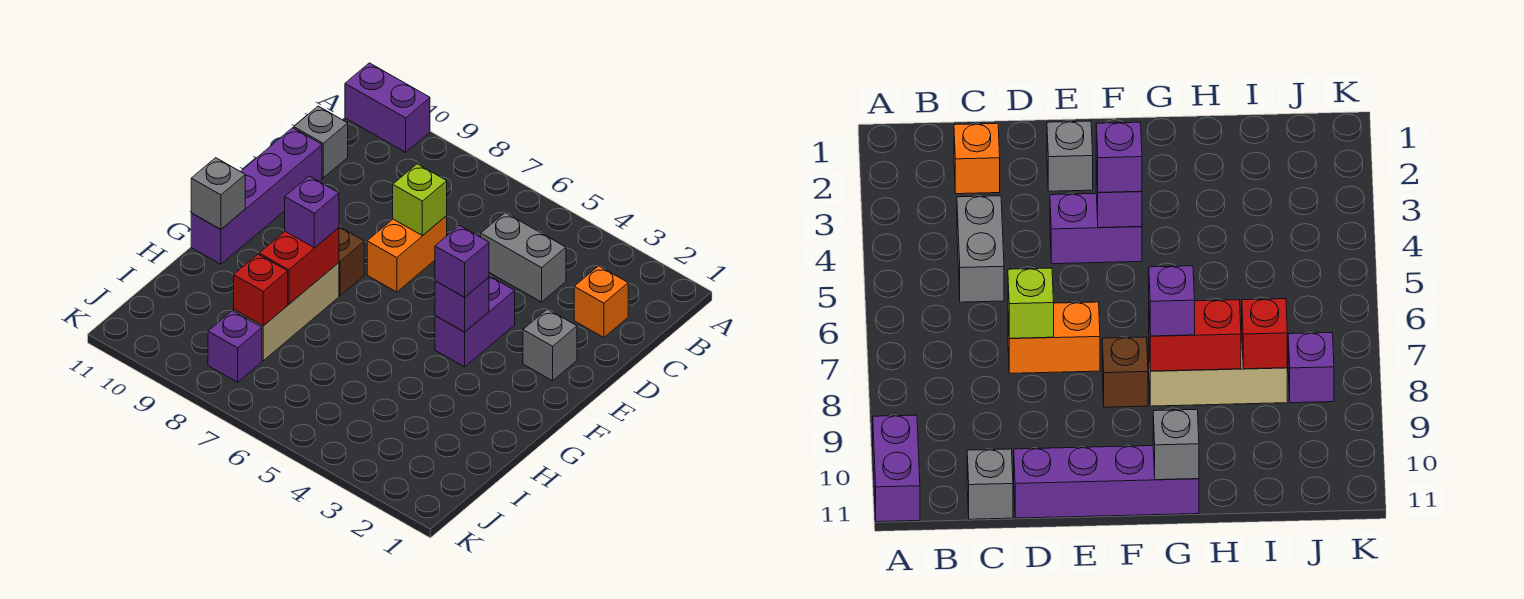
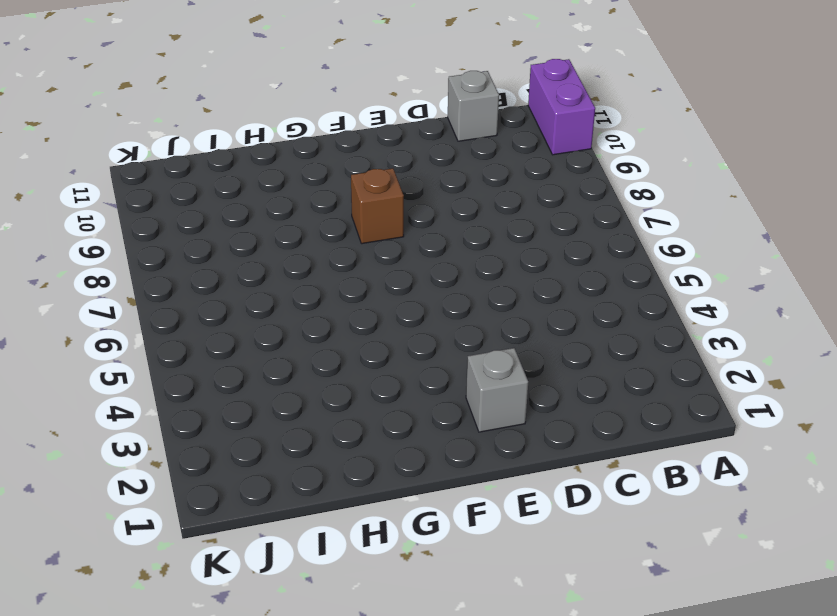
none -> orange 1x1 brick [574,266,628,338]
none -> grey 1x2 brick [481,213,566,302]
none -> orange 1x2 brick [367,216,447,292]

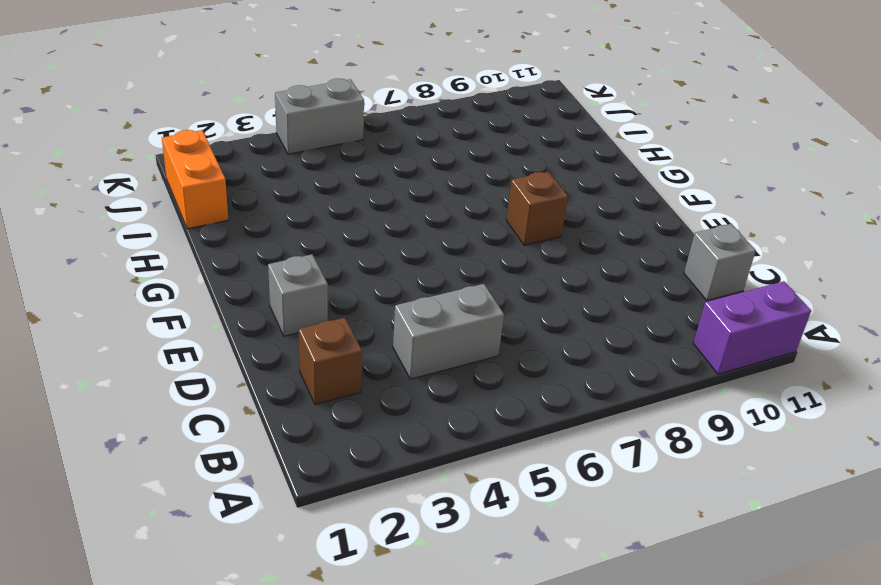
brown 1x1 brick [299,318,362,405] -> orange 1x1 brick [574,266,628,338]
orange 1x2 brick [162,130,228,229] -> orange 1x2 brick moved to [367,216,447,292]
grey 1x2 brick [275,79,364,154] -> none
none -> purple 1x4 brick [191,128,322,264]
none -> purple 1x2 brick [435,276,515,367]
none -> tan 1x3 brick [234,263,339,361]

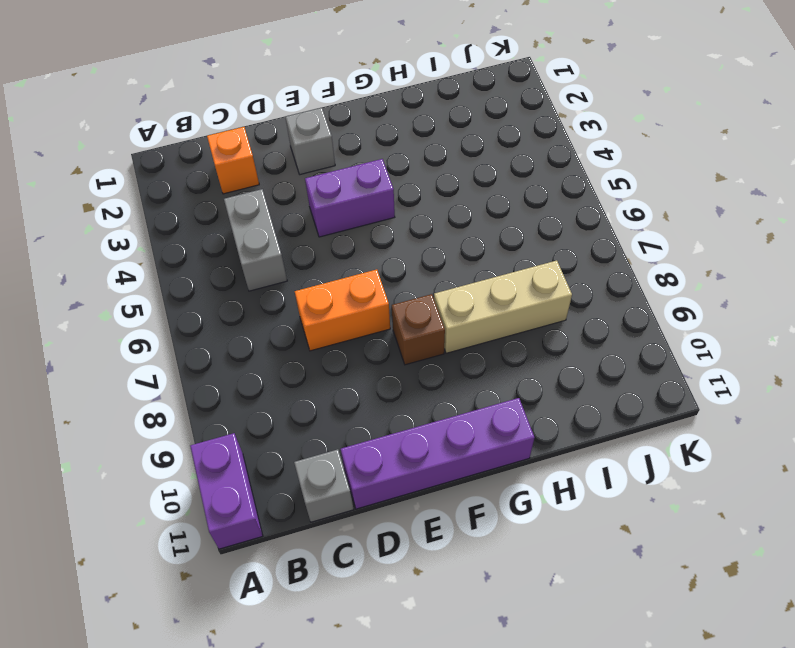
none -> purple 1x1 brick [208,311,262,382]
none -> lime 1x1 brick [393,164,447,236]
none -> purple 1x1 brick [435,277,489,332]

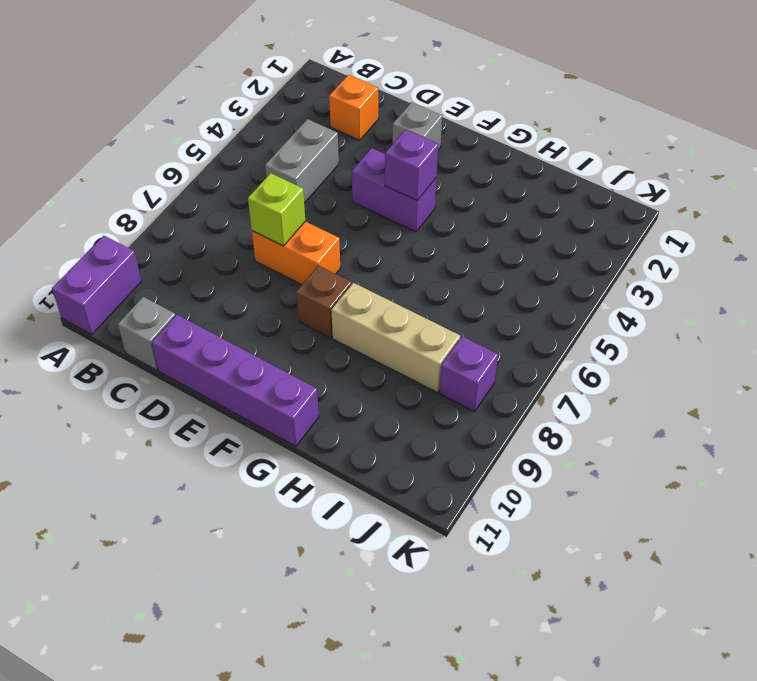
none -> red 1x2 brick [259,228,339,304]
none -> grey 1x1 brick [191,158,245,229]
none -> red 1x1 brick [234,254,288,326]

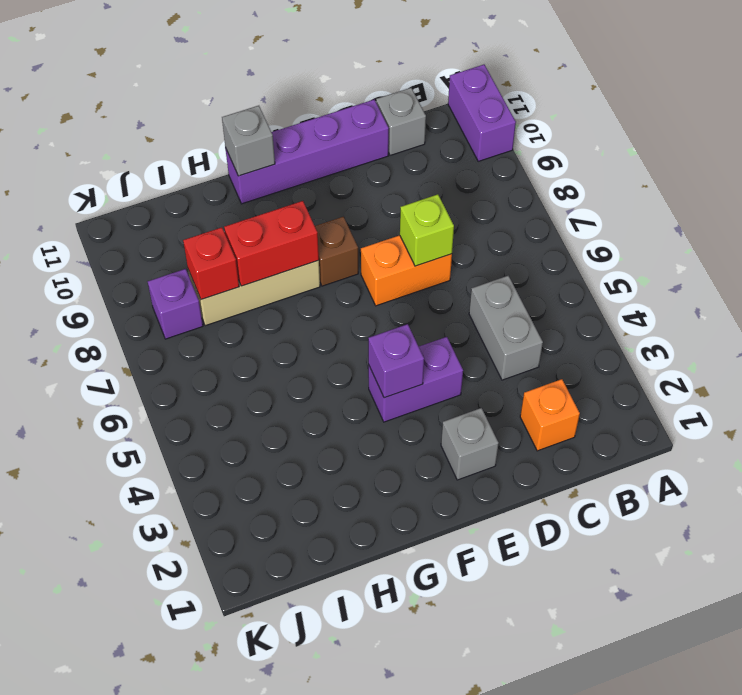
none -> purple 1x1 brick [435,226,489,297]
none -> purple 1x1 brick [285,176,339,248]

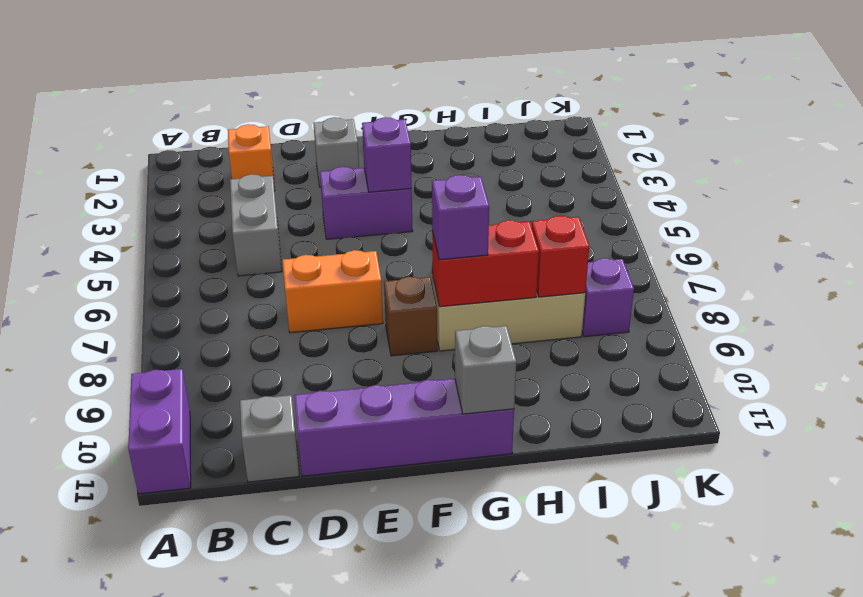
none -> lime 1x1 brick [393,164,447,236]
none -> purple 1x1 brick [435,226,489,297]

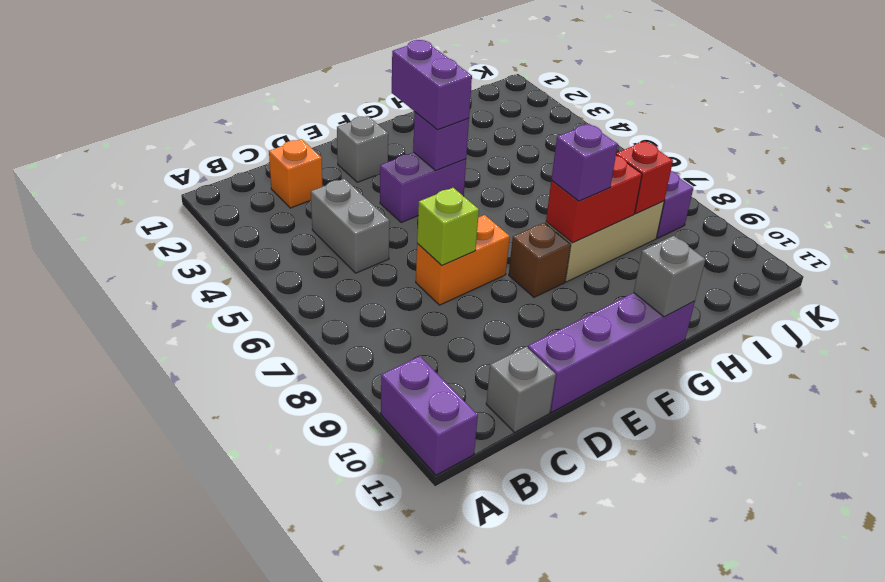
purple 1x2 brick [392,40,472,130] -> purple 1x1 brick [435,226,489,297]

